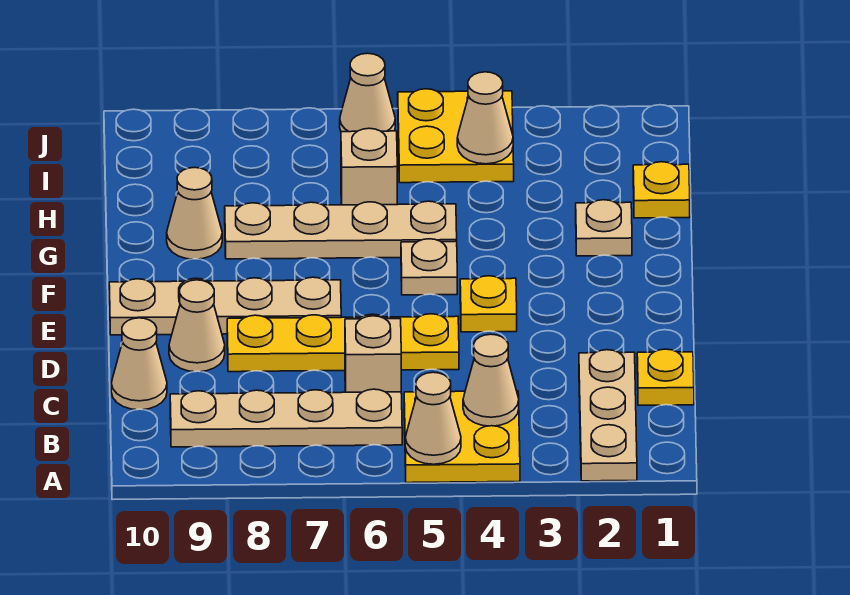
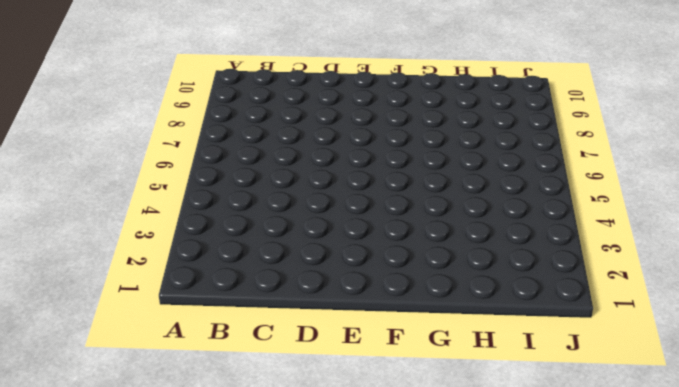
none -> tan 1x3 plate [579,350,637,481]
none -> yellow 2x2 plate [404,391,520,483]
none -> tan 1x4 plate [170,389,402,447]

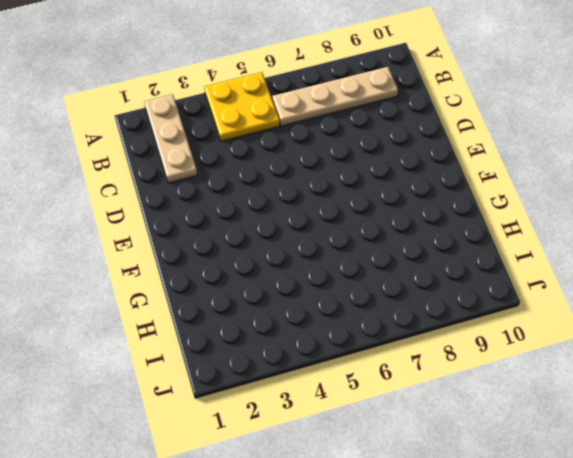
none -> yellow 1x1 plate [637,349,694,406]
none -> tan 1x1 brick [345,316,401,392]
none -> tan 1x1 cone [111,318,167,410]

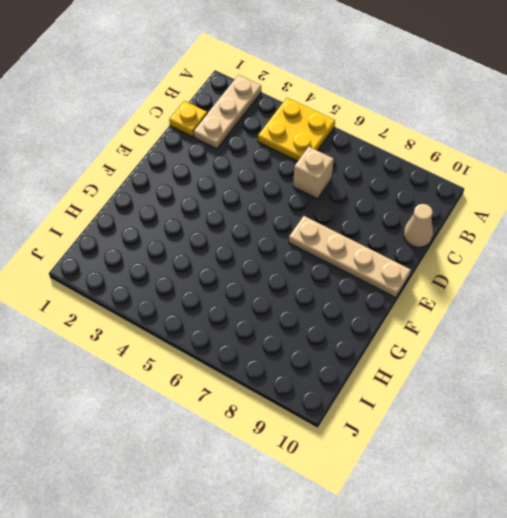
none -> tan 1x4 plate [170,389,402,447]
none -> yellow 1x4 plate [227,314,459,372]
none -> tan 1x1 cone [169,280,225,372]

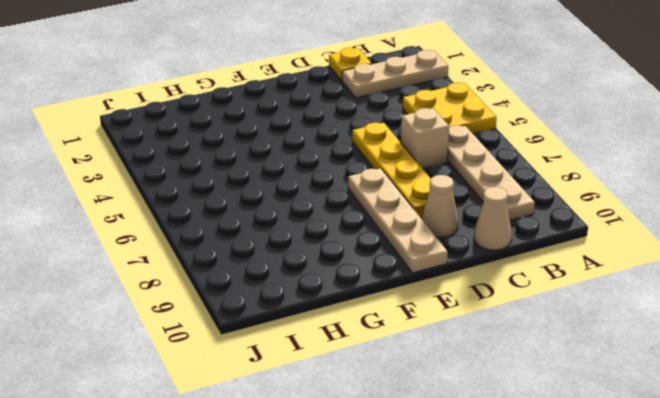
none -> yellow 1x1 plate [460,276,517,332]
none -> tan 1x1 plate [401,239,457,295]
none -> tan 1x1 plate [576,200,632,256]

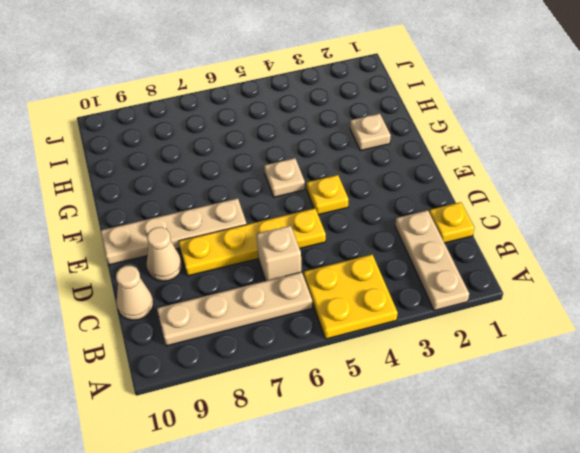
none -> tan 1x4 plate [225,201,457,259]
none -> tan 1x1 cone [167,167,222,259]
none -> yellow 1x1 plate [633,162,690,218]

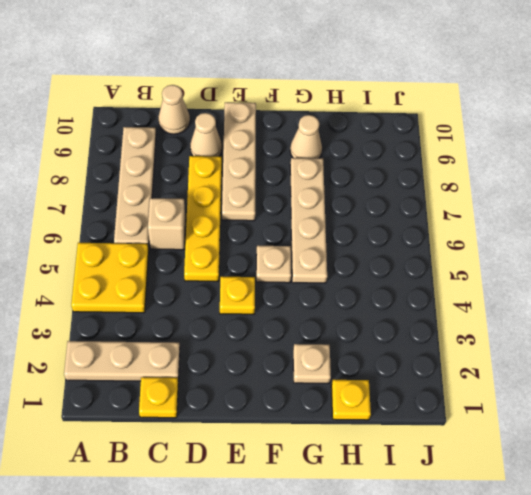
none -> tan 1x1 brick [341,128,397,205]
none -> yellow 2x2 plate [398,89,514,183]
none -> tan 1x1 cone [340,53,395,132]

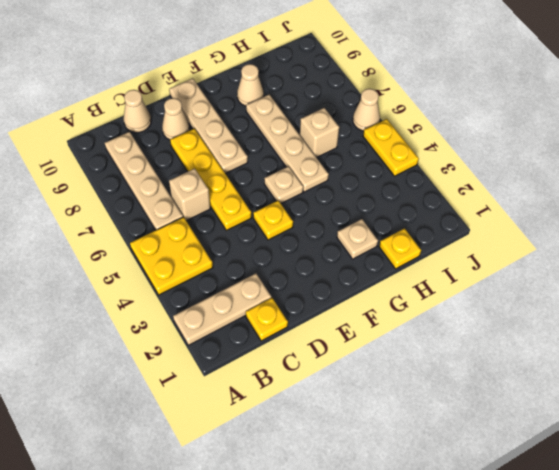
yellow 1x2 plate [363,119,419,176] -> yellow 2x2 plate [398,89,514,183]
none -> tan 1x1 cone [405,372,461,464]
none -> tan 1x1 cone [463,334,519,426]
none -> tan 1x1 cone [457,72,513,164]

